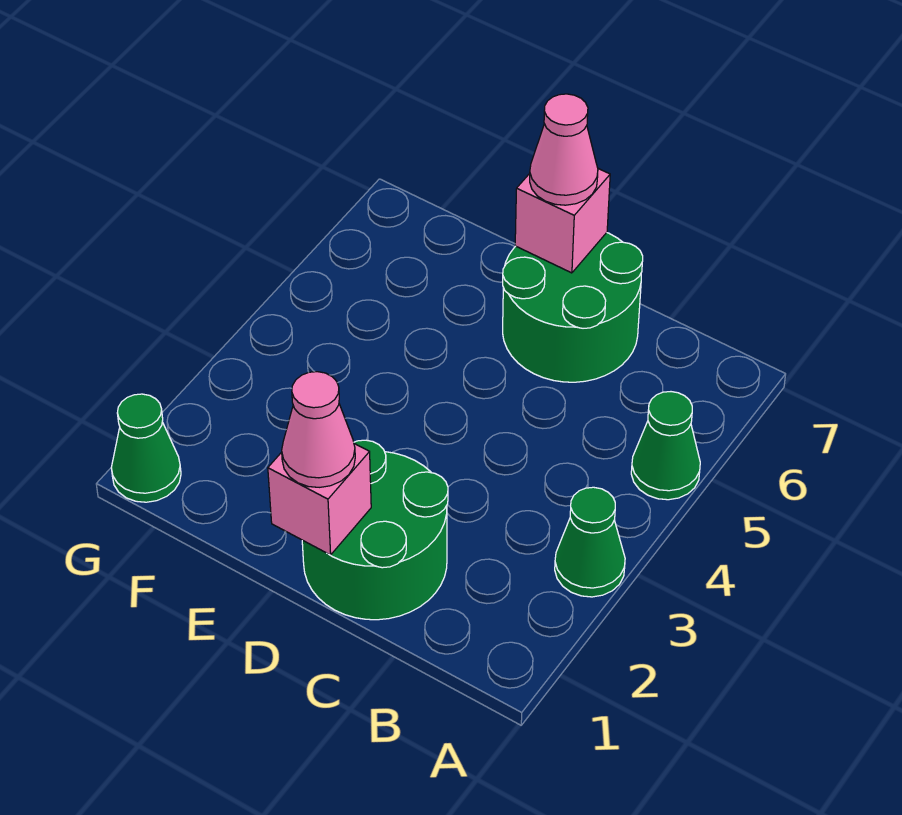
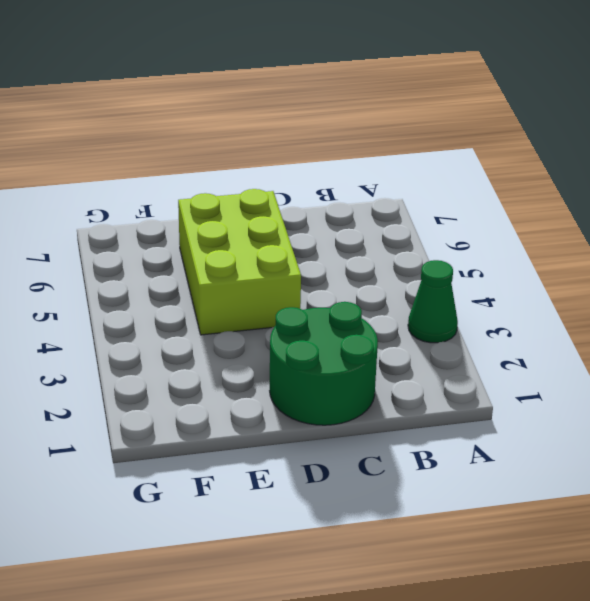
lime 2x3 brick [178,189,301,335] -> green 2x2 round brick [503,233,643,382]
none -> green 1x1 cone [631,392,700,500]
none -> green 1x1 cone [111,394,181,502]

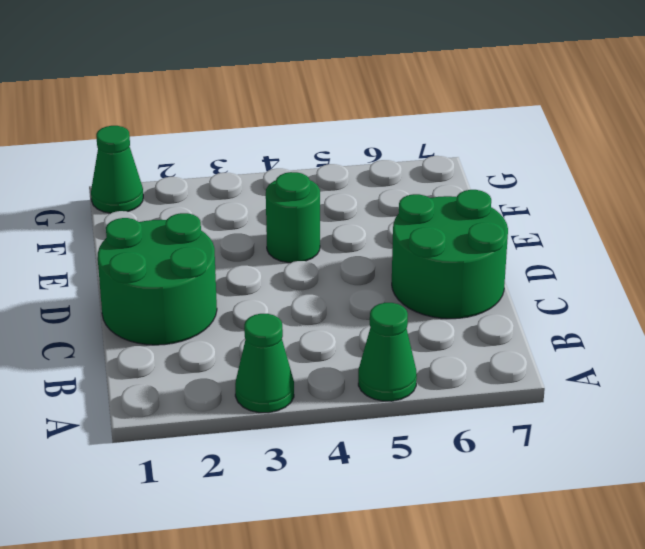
green 1x1 round brick [266,172,320,263] -> none
none -> pink 1x1 brick [268,444,371,555]
none -> pink 1x1 brick [515,169,610,273]

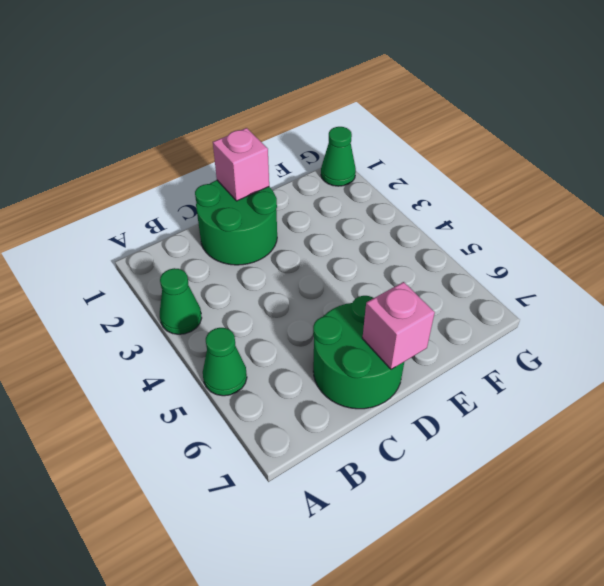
none -> pink 1x1 cone [282,372,355,487]
none -> pink 1x1 cone [530,94,598,205]

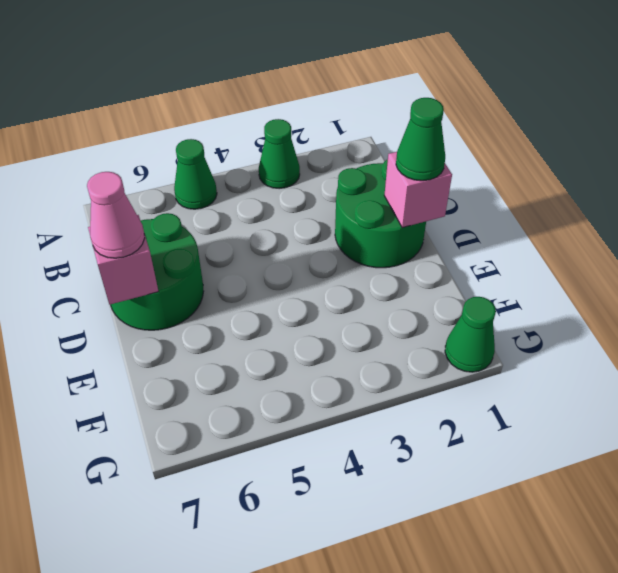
green 1x1 cone [396,98,445,181] -> pink 1x1 cone [282,372,355,487]

